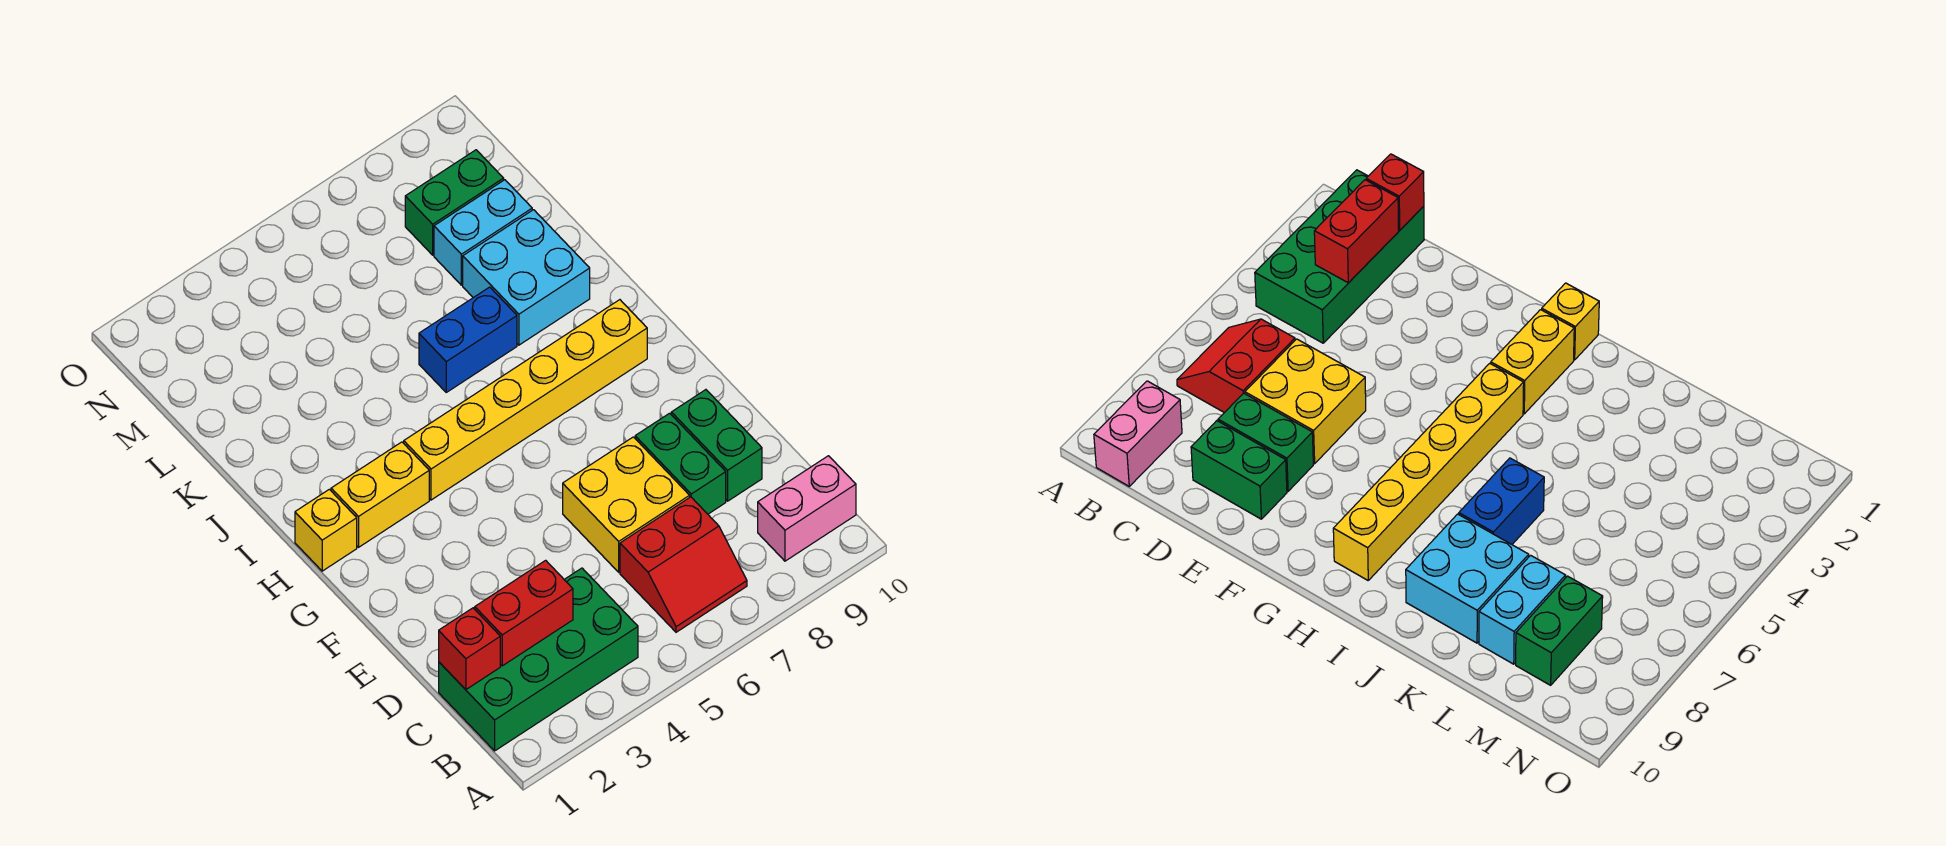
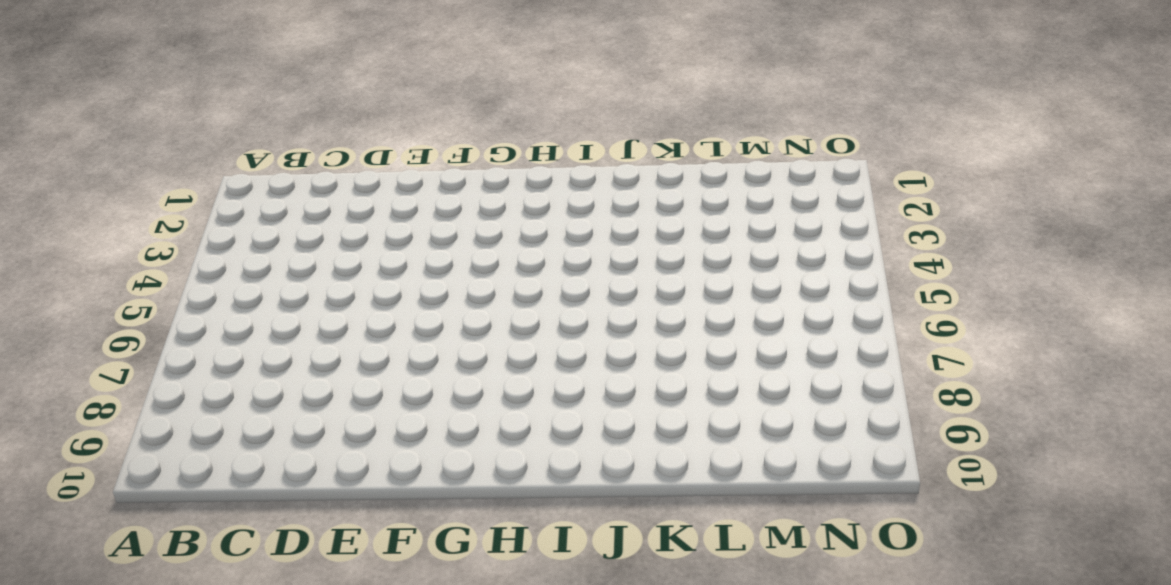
none -> green 2x4 brick [439,568,638,751]
none -> red 2x2 slope [620,497,747,632]
none -> pink 1x2 brick [758,456,856,561]

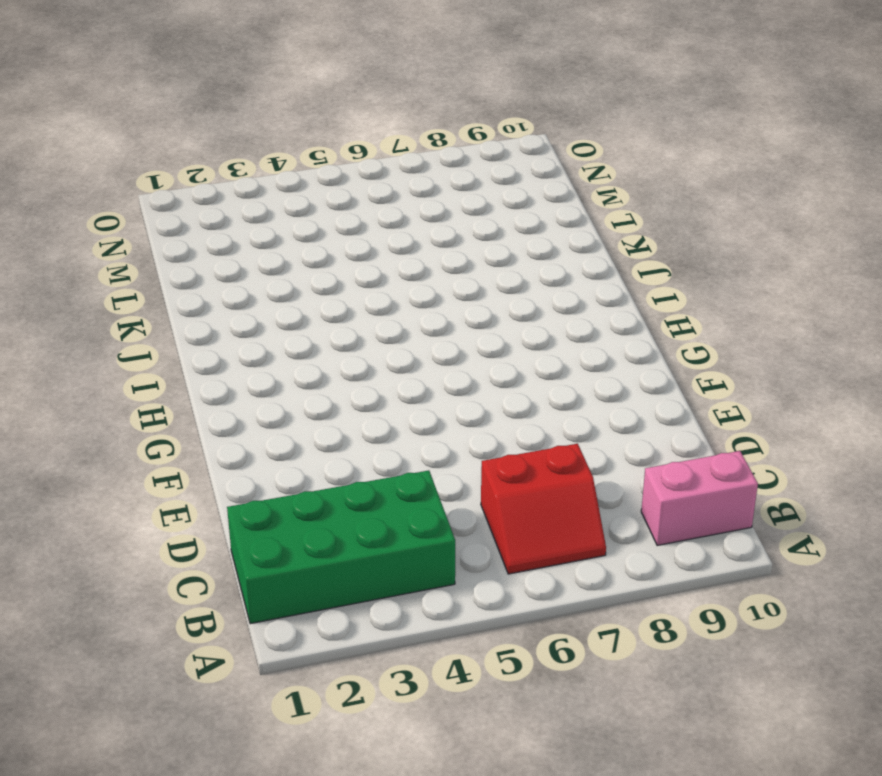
none -> yellow 2x2 brick [563,437,690,572]
none -> green 1x2 brick [635,413,726,514]
none -> green 1x2 brick [671,390,762,501]

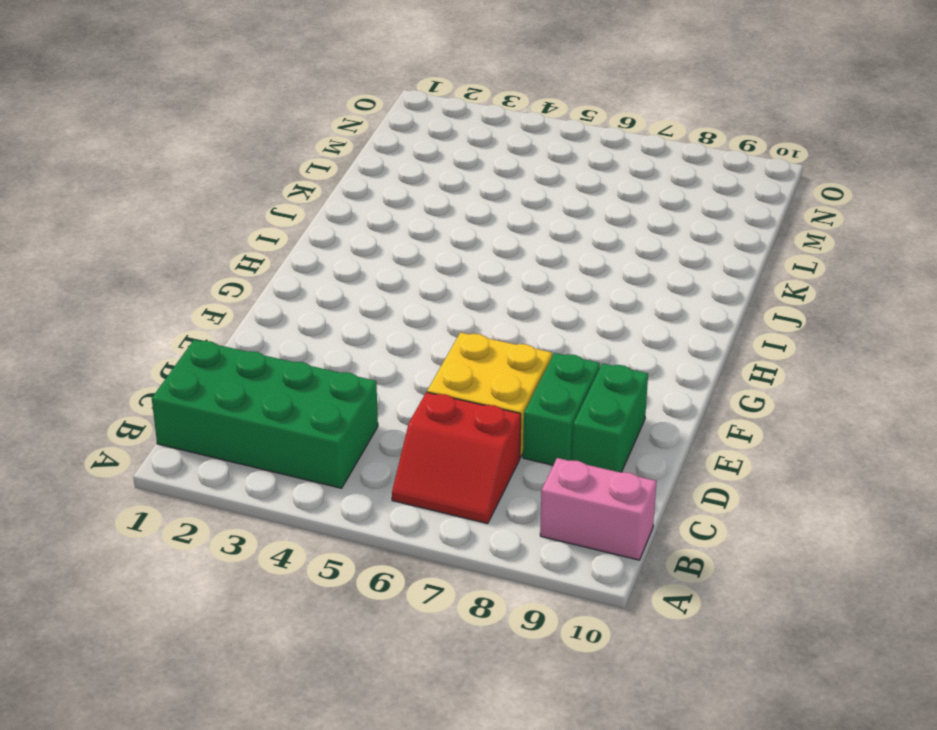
none -> yellow 1x1 brick [295,489,357,571]
none -> yellow 1x2 brick [331,442,429,547]
none -> yellow 1x6 brick [404,300,647,500]

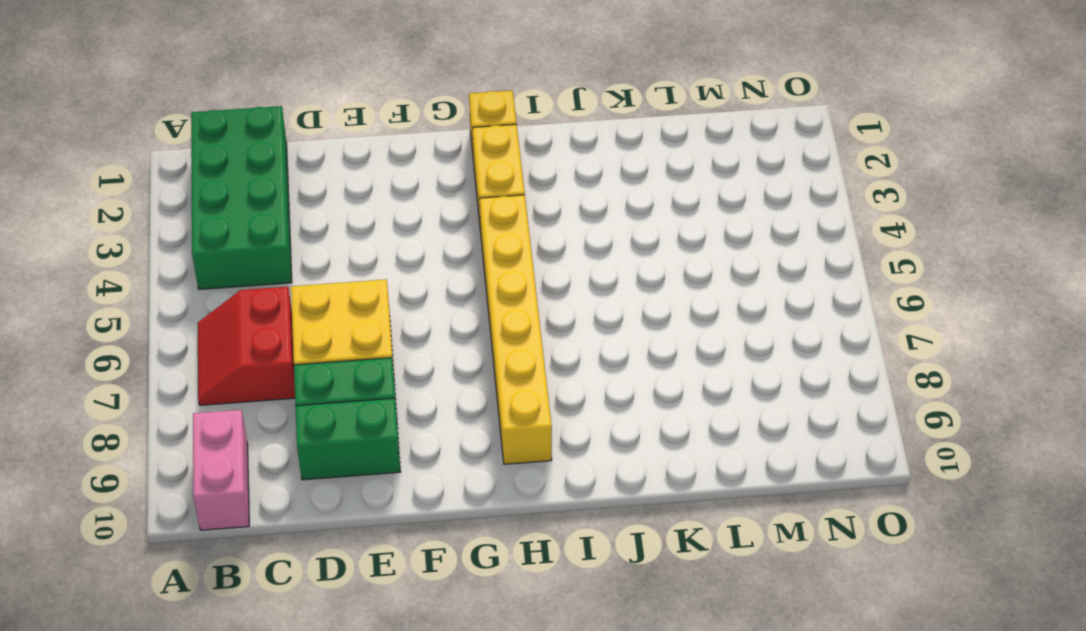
none -> blue 1x2 brick [419,287,517,392]
none -> cyan 2x2 brick [463,210,590,345]
none -> cyan 1x2 brick [434,180,532,285]

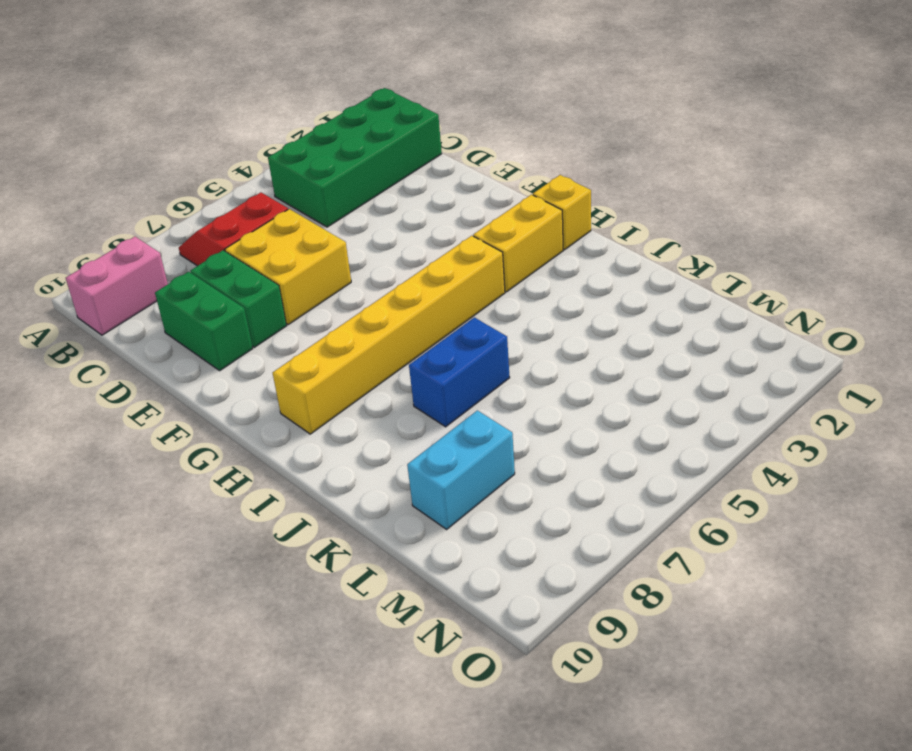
none -> cyan 2x2 brick [463,210,590,345]
none -> green 1x2 brick [405,150,504,255]
none -> red 1x1 brick [439,608,500,690]

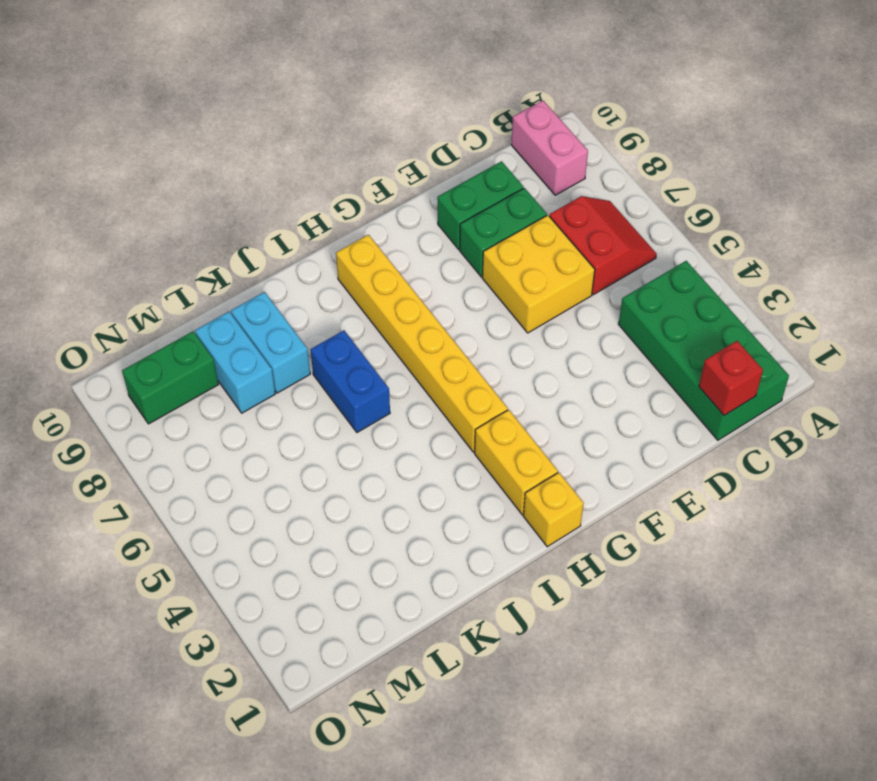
cyan 1x2 brick [231,292,310,393] -> cyan 2x2 brick [463,210,590,345]
green 1x2 brick [122,331,218,424] -> green 1x2 brick turned to [405,150,504,255]
none -> red 1x2 brick [475,560,573,666]

